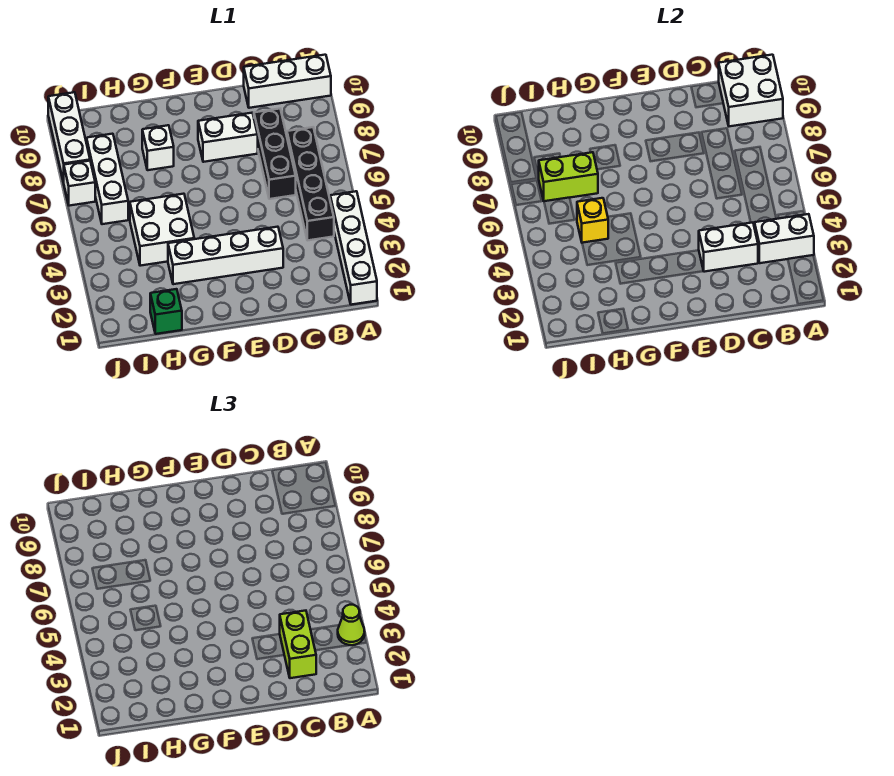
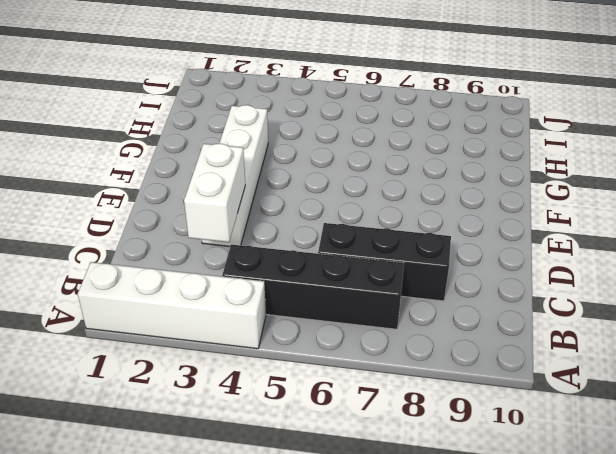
none -> white 1x3 brick [244,55,331,108]
none -> white 1x2 brick [198,113,258,162]
none -> white 2x2 brick [130,194,194,266]

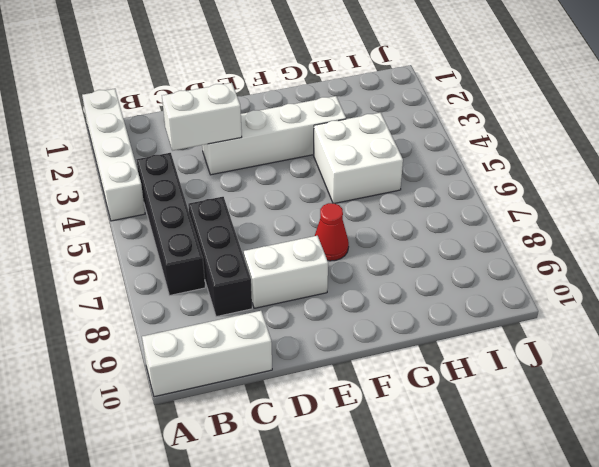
red 1x1 cone [315,203,349,261] -> none
none -> white 1x1 brick [142,125,174,170]
none -> green 1x1 brick [150,289,182,334]
none -> white 1x3 brick [87,134,128,224]

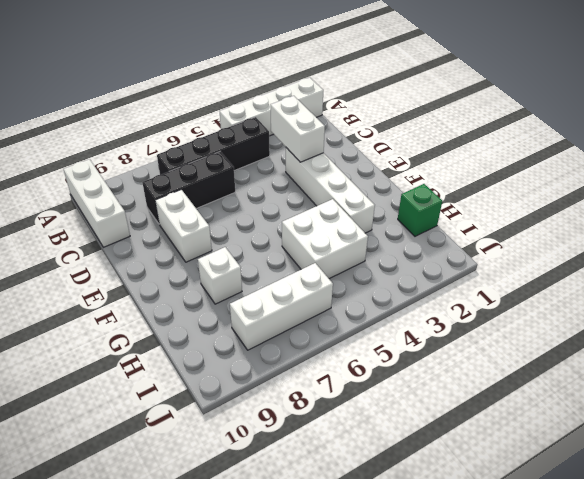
none -> white 1x1 brick [64,161,95,206]
none -> white 1x3 brick [48,92,90,182]
none -> white 1x2 brick [755,214,814,263]

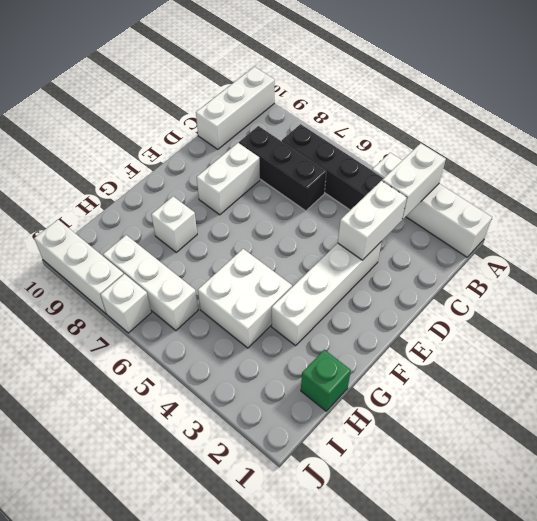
none -> white 2x2 brick [719,55,783,126]
none -> yellow 1x1 brick [577,198,608,243]
none -> lime 1x2 brick [538,152,598,201]

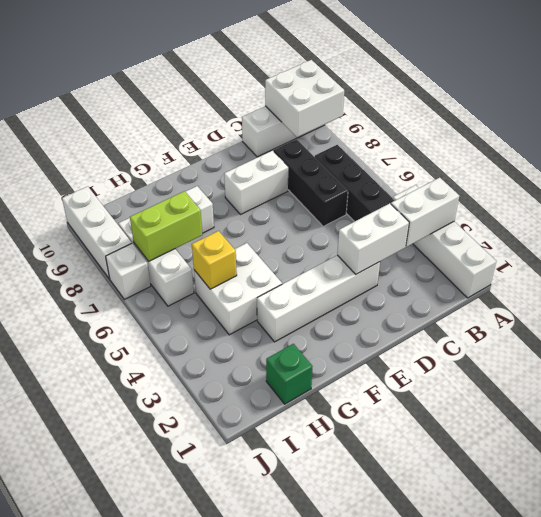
none -> lime 1x1 cone [338,605,365,645]
none -> lime 1x2 brick [280,611,316,678]

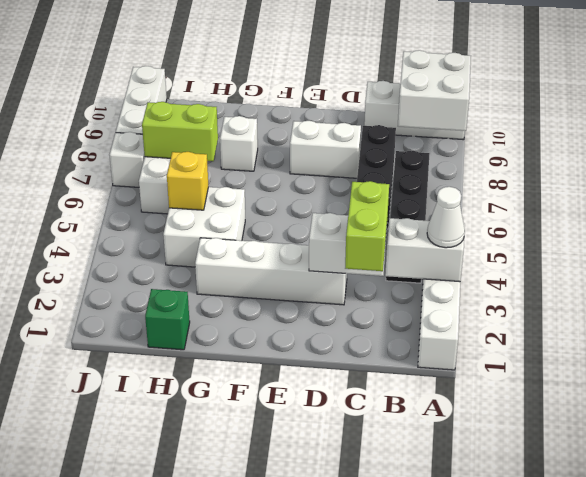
white 1x1 cone [427,187,465,248] -> lime 1x1 cone [338,605,365,645]

